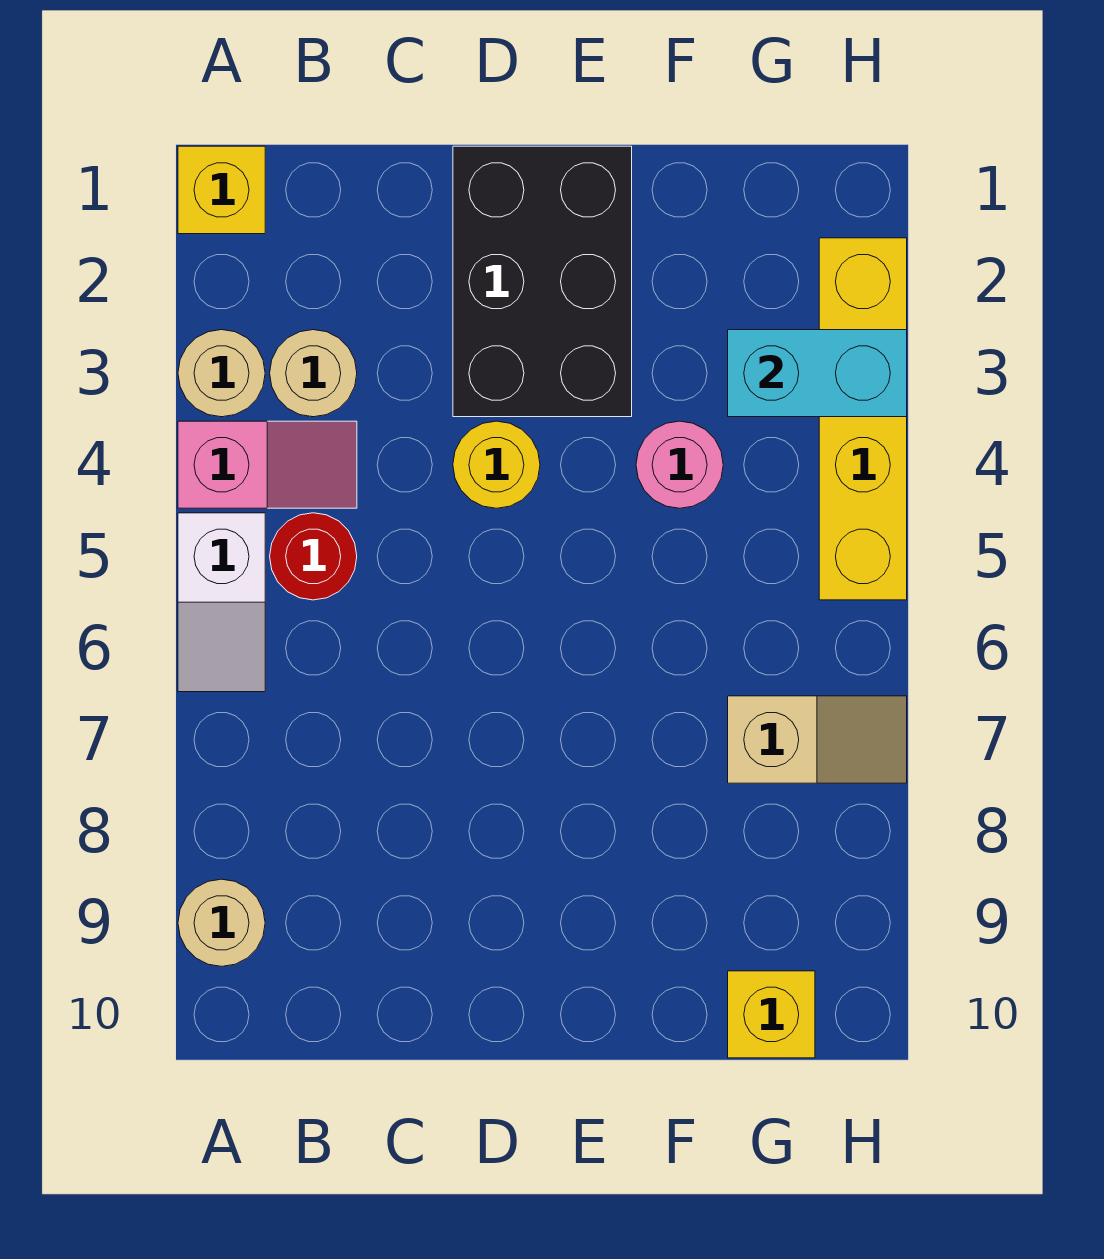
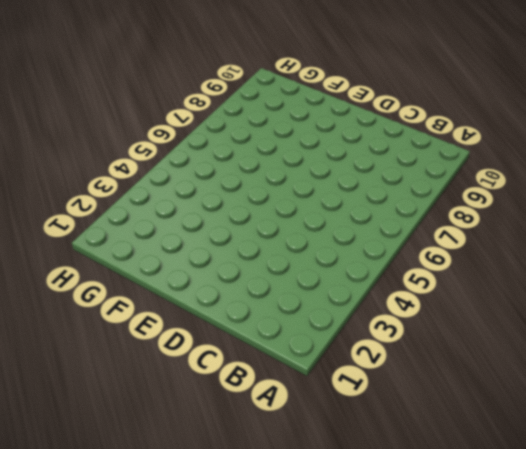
none -> yellow 1x1 brick [178,146,265,234]
none -> tan 1x1 round brick [178,330,265,417]
none -> pink 1x2 slope [178,421,357,508]

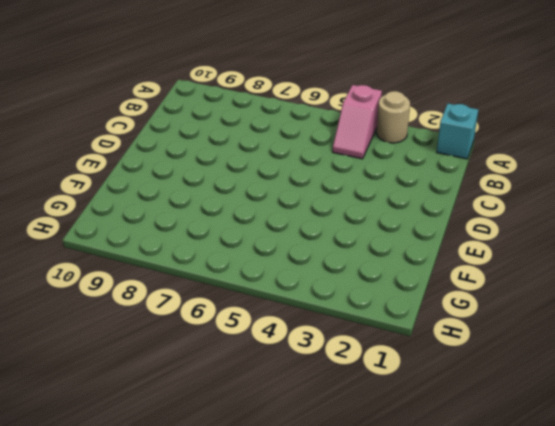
cyan 1x1 brick [437,104,478,159] -> yellow 1x1 brick [178,146,265,234]
none -> white 1x2 slope [178,513,265,692]
none -> tan 1x1 round brick [178,879,265,966]
none -> tan 1x1 round brick [270,330,357,417]

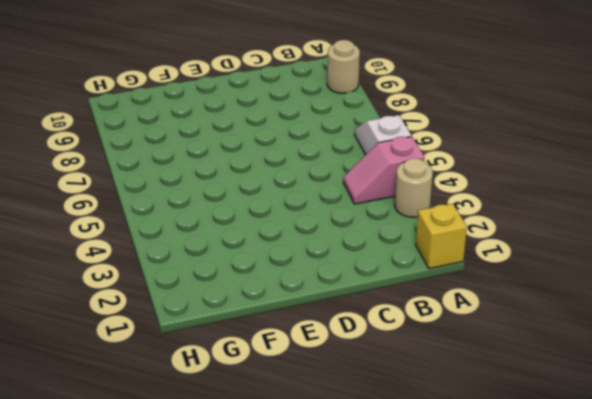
none -> tan 1x1 round brick [270,330,357,417]
none -> red 1x1 round brick [270,513,357,600]
none -> black 2x3 brick [453,146,632,417]

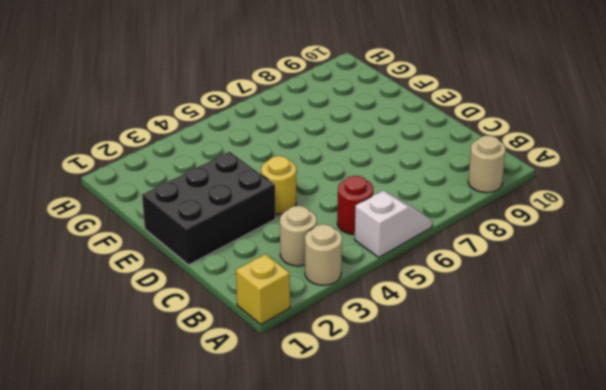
none -> pink 1x2 slope [178,421,357,508]
none -> pink 1x1 round brick [636,421,723,508]
none -> tan 1x2 slope [728,696,907,783]

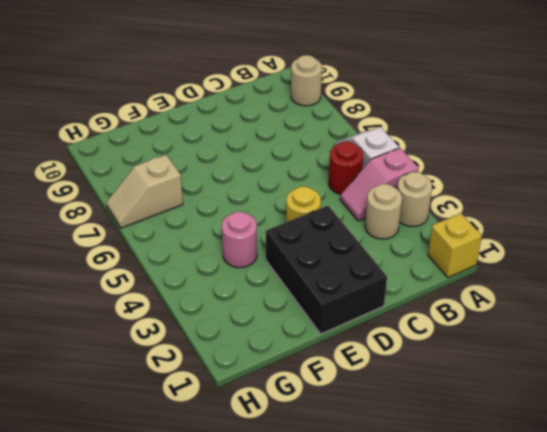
none -> yellow 1x1 brick [728,971,815,1058]
none -> yellow 1x4 brick [819,238,907,600]
none -> cyan 1x2 brick [728,330,907,417]

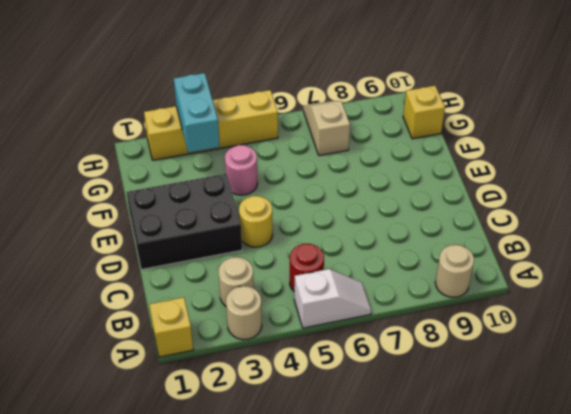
none -> pink 1x2 slope [178,421,357,508]

